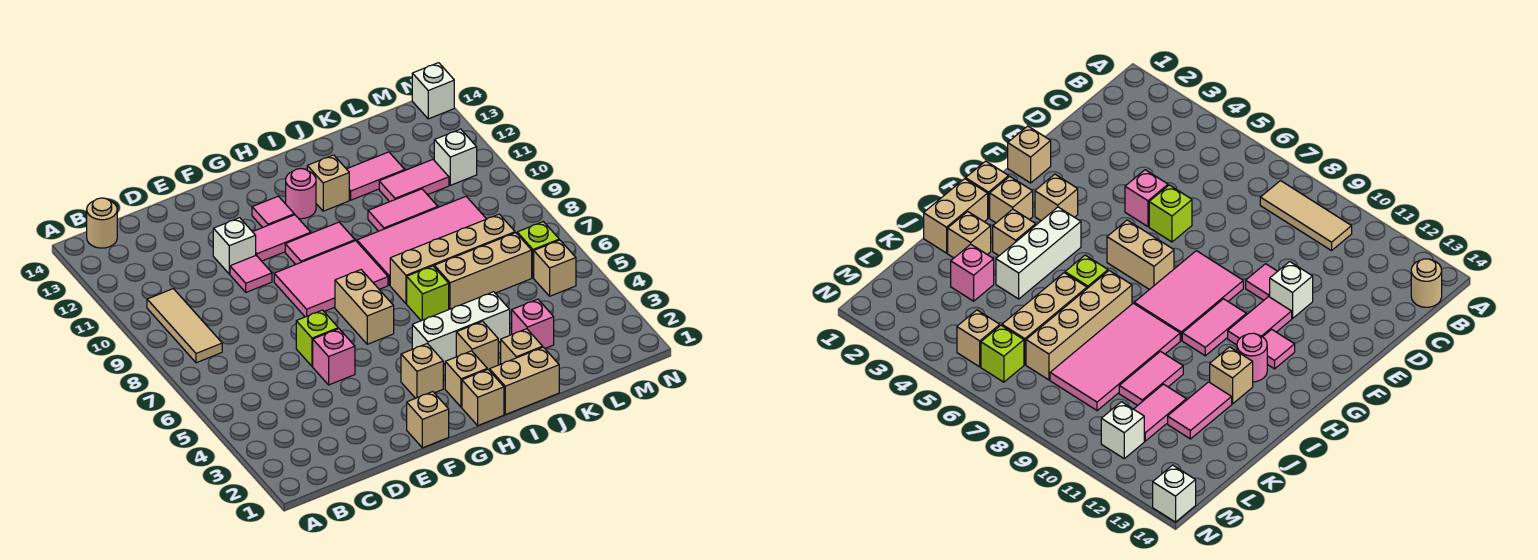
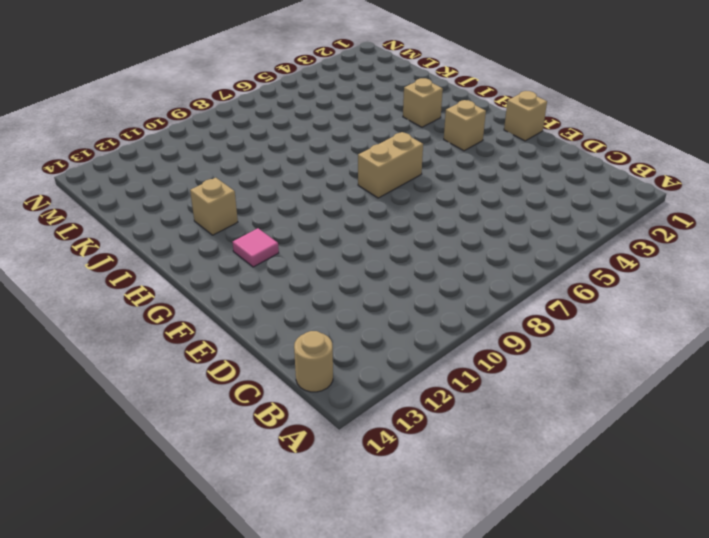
none -> tan 1x3 tile [147,289,222,363]
none -> pink 1x1 brick [313,329,355,385]
none -> lime 1x1 brick [296,310,338,366]
none -> pink 1x1 tile [230,256,272,292]

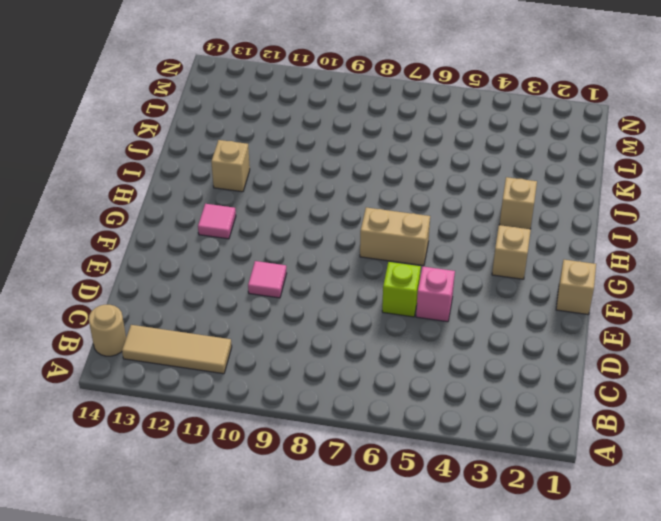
tan 1x3 tile [122,325,232,374] -> tan 1x3 tile moved to [147,289,222,363]
none -> white 1x1 brick [213,218,256,274]
none -> pink 2x3 tile [274,241,388,317]
none -> pink 1x2 tile [253,215,311,261]
none -> pink 1x2 tile [285,222,355,264]

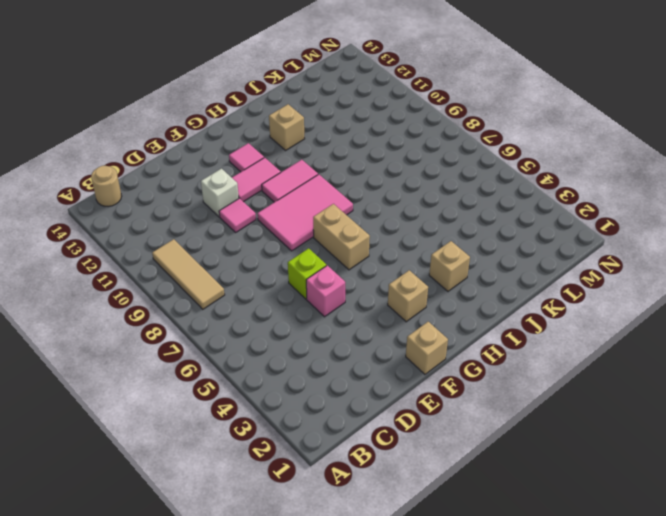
none -> tan 1x1 brick [462,369,504,426]
none -> tan 1x1 brick [445,351,487,407]
none -> white 1x3 brick [412,292,510,364]
none -> pink 1x1 round brick [286,168,316,219]

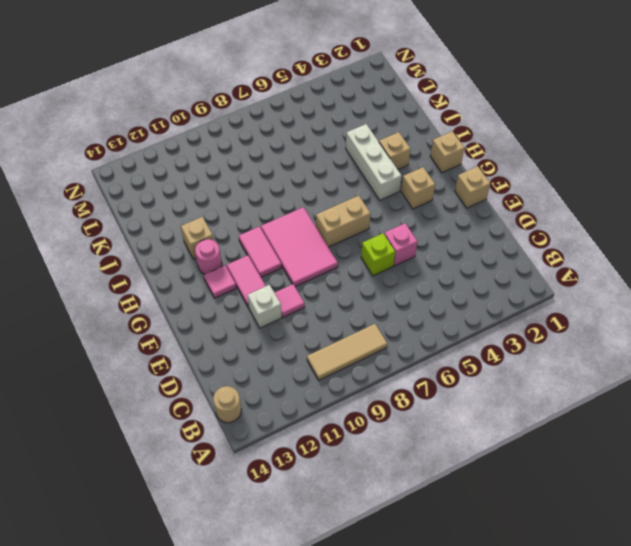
none -> tan 1x1 brick [445,351,487,407]
none -> tan 1x2 brick [490,347,559,415]
none -> lime 1x1 brick [407,266,449,321]
none -> tan 1x4 brick [390,214,515,304]

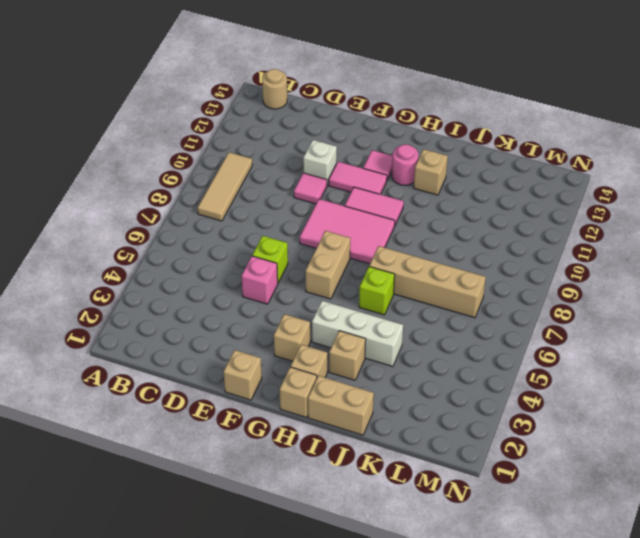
none -> pink 2x4 tile [357,197,486,285]
none -> tan 1x1 brick [501,329,543,364]
none -> tan 1x3 brick [434,233,532,309]
none -> pink 1x2 tile [368,189,438,231]

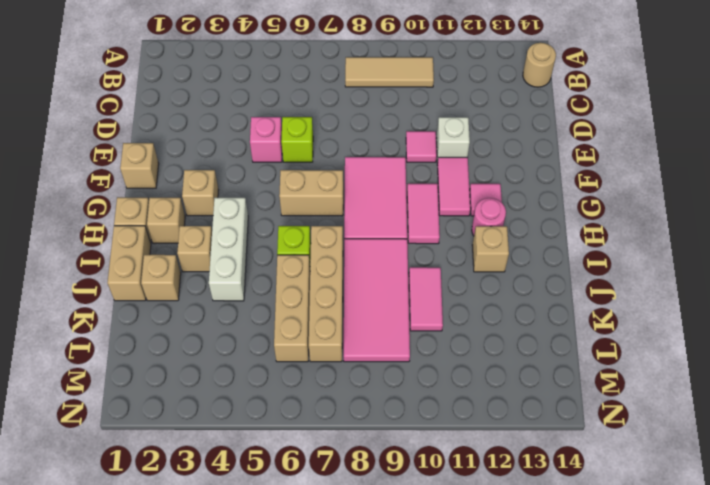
none -> pink 1x2 tile [347,152,405,200]
none -> pink 1x1 brick [512,299,554,348]
none -> pink 1x2 tile [379,160,449,202]
none -> tan 1x1 brick [534,240,576,296]

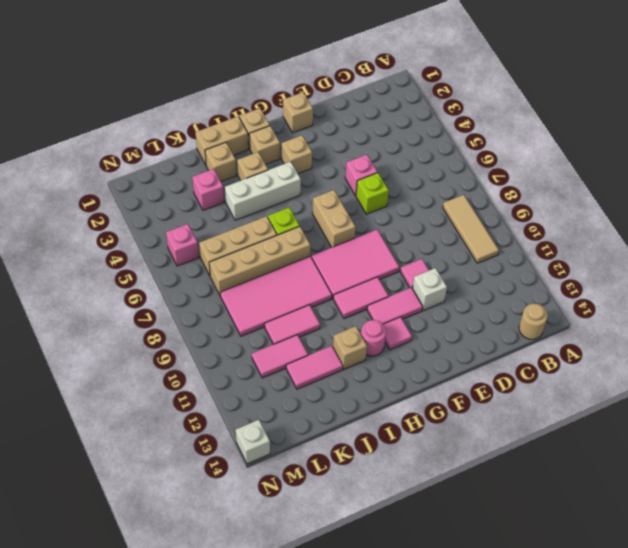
pink 1x1 brick [166,224,199,266] -> tan 1x1 brick [534,240,576,296]
none -> lime 1x1 brick [517,222,559,278]
none -> white 1x1 brick [434,129,477,185]

